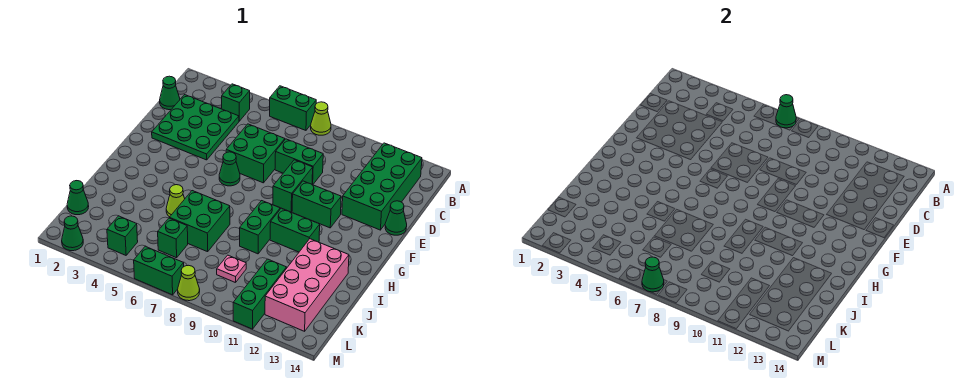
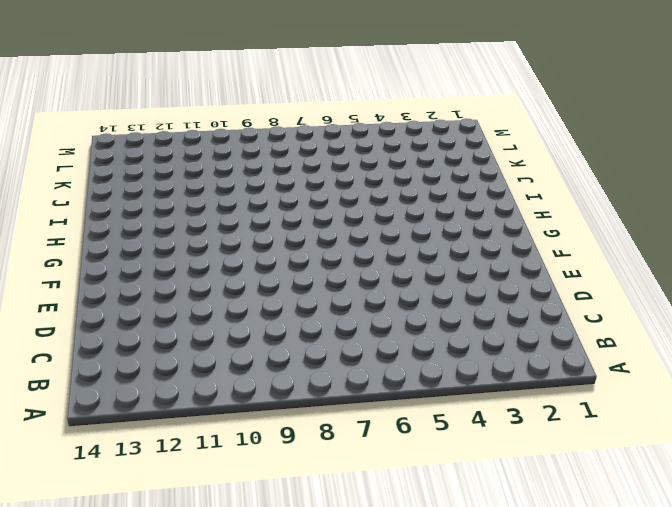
none -> green 1x2 brick [270,86,316,130]
none -> lime 1x1 cone [311,102,331,135]
none -> green 1x1 brick [222,84,250,121]

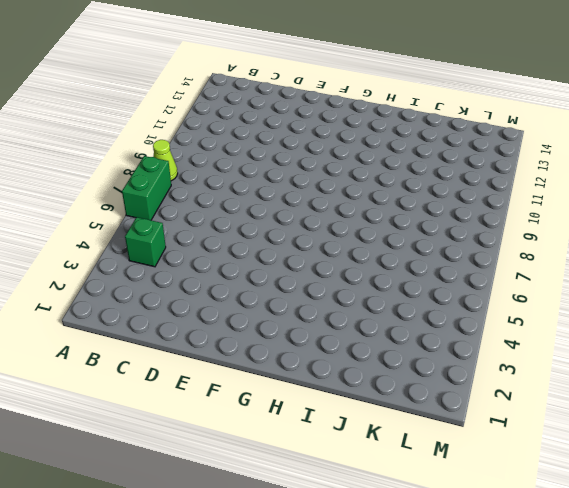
none -> green 2x4 brick [342,143,422,230]
none -> green 1x1 cone [160,76,180,110]
none -> green 3x3 plate [152,95,239,160]

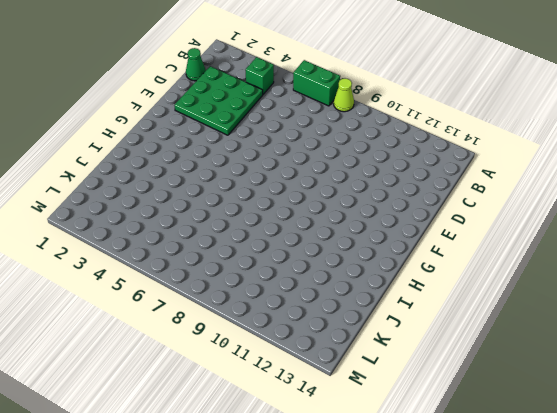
none -> green 2x4 brick [342,143,422,230]
none -> green 2x2 brick [226,124,285,183]
none -> green 1x2 brick [275,139,323,185]

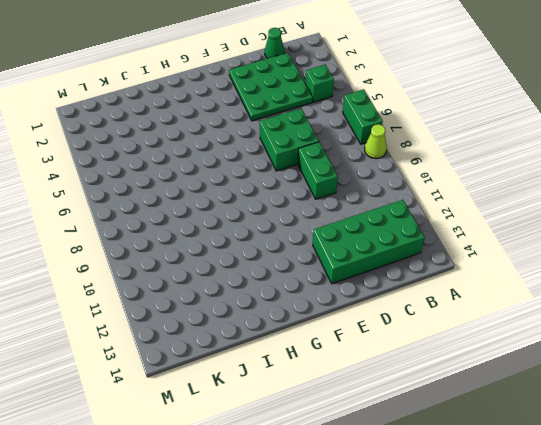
none -> green 1x2 brick [273,160,313,212]
none -> green 1x1 cone [385,201,407,235]
none -> green 1x1 cone [219,152,240,186]

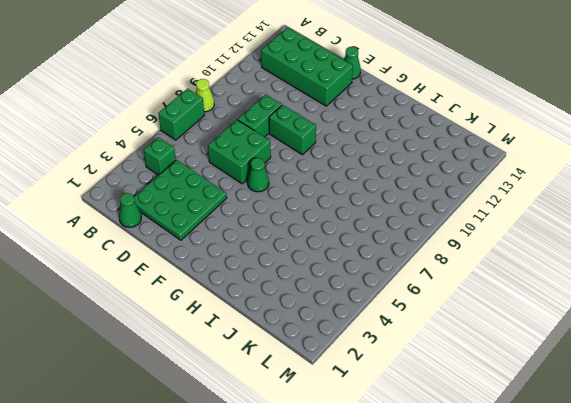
none -> green 1x2 brick [292,181,341,228]
none -> green 1x2 brick [240,201,280,254]
none -> green 1x2 brick [270,208,320,252]

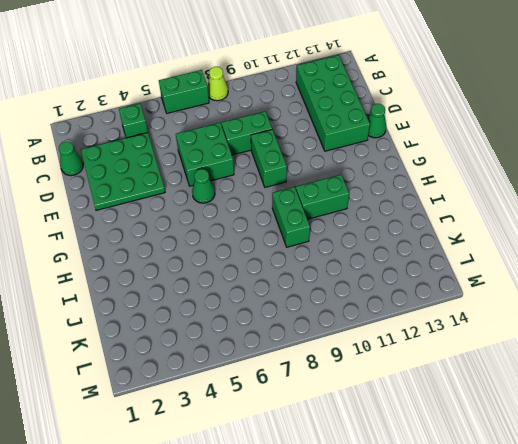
none -> green 1x2 brick [292,181,341,228]
none -> lime 1x1 cone [166,185,185,217]
none -> green 2x2 brick [170,191,230,252]

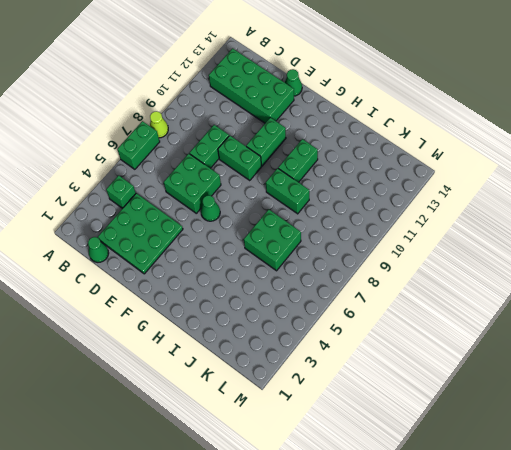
none -> lime 1x1 cone [166,185,185,217]
none -> pink 2x4 brick [265,239,349,331]
none -> green 1x1 cone [67,181,89,215]

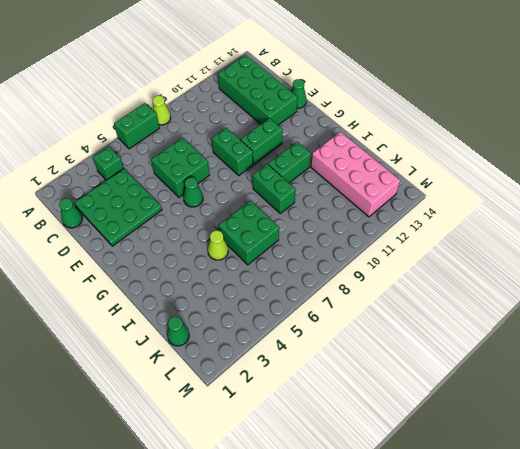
none -> green 1x2 brick [275,139,323,185]
none -> green 1x1 brick [158,218,188,258]
none -> pink 1x1 plate [217,255,246,283]

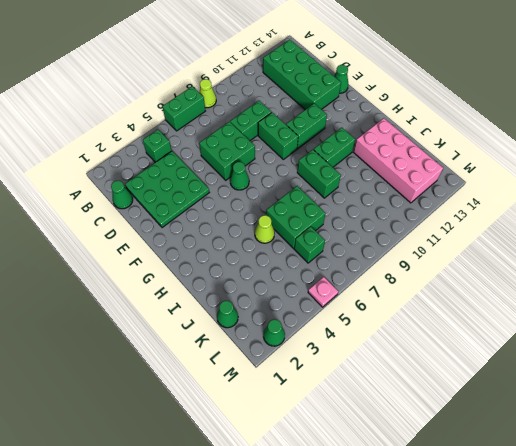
pink 1x1 plate [308,277,338,307] -> pink 1x1 plate moved to [217,255,246,283]
none -> green 1x3 brick [233,259,286,329]
none -> green 1x1 brick [107,216,138,255]
none -> green 1x2 brick [134,246,184,295]

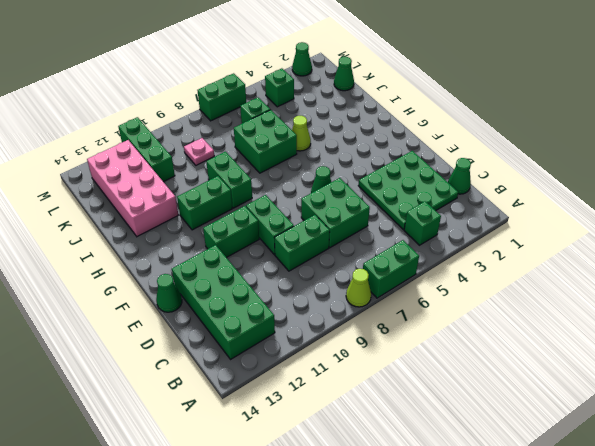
none -> lime 1x1 cone [178,265,200,301]
none -> green 1x1 cone [776,95,796,128]
none -> green 1x1 cone [642,257,664,292]

